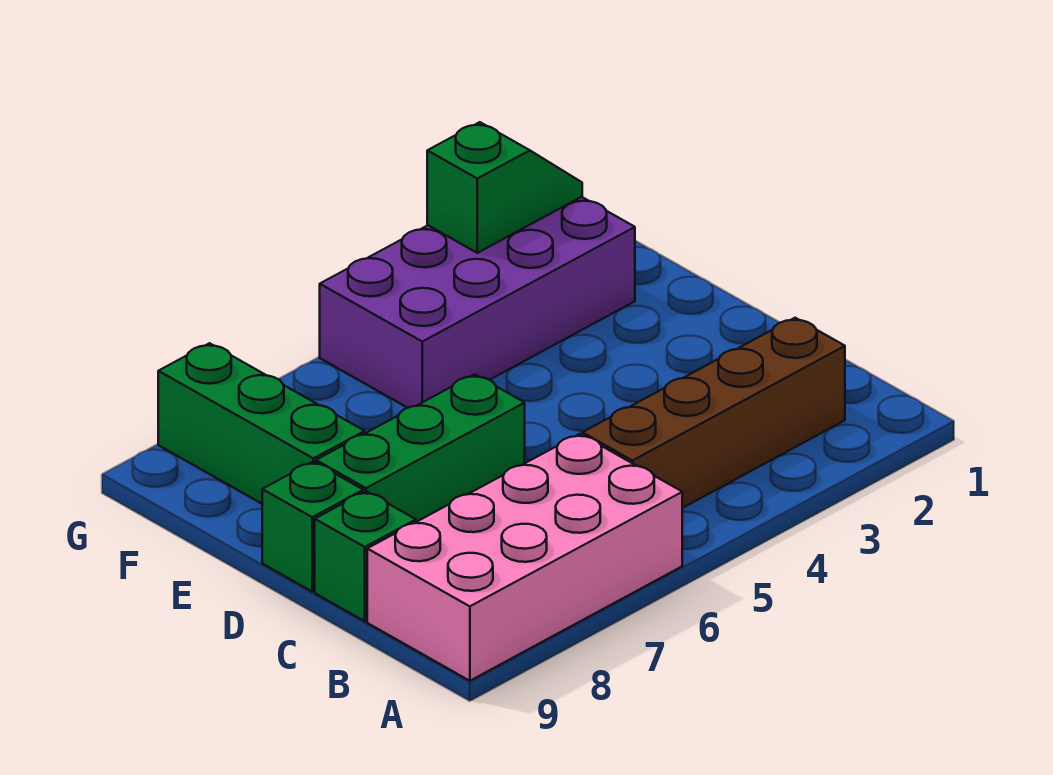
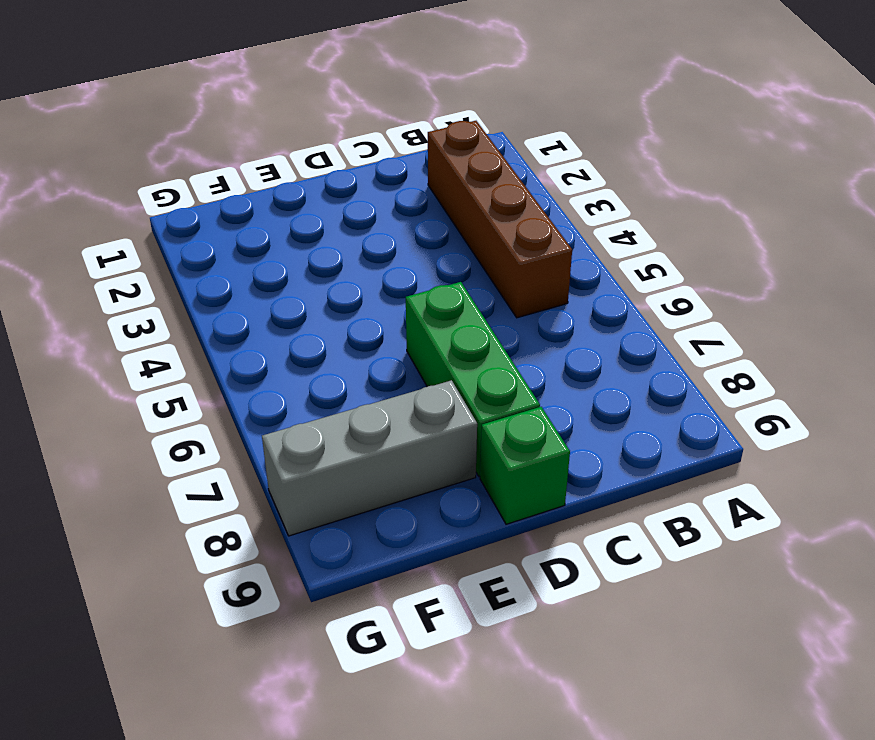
grey 1x3 brick [262,380,477,536] -> green 1x3 brick [158,343,365,504]
none -> pink 2x4 brick [367,434,682,681]
none -> green 1x1 brick [315,491,416,621]

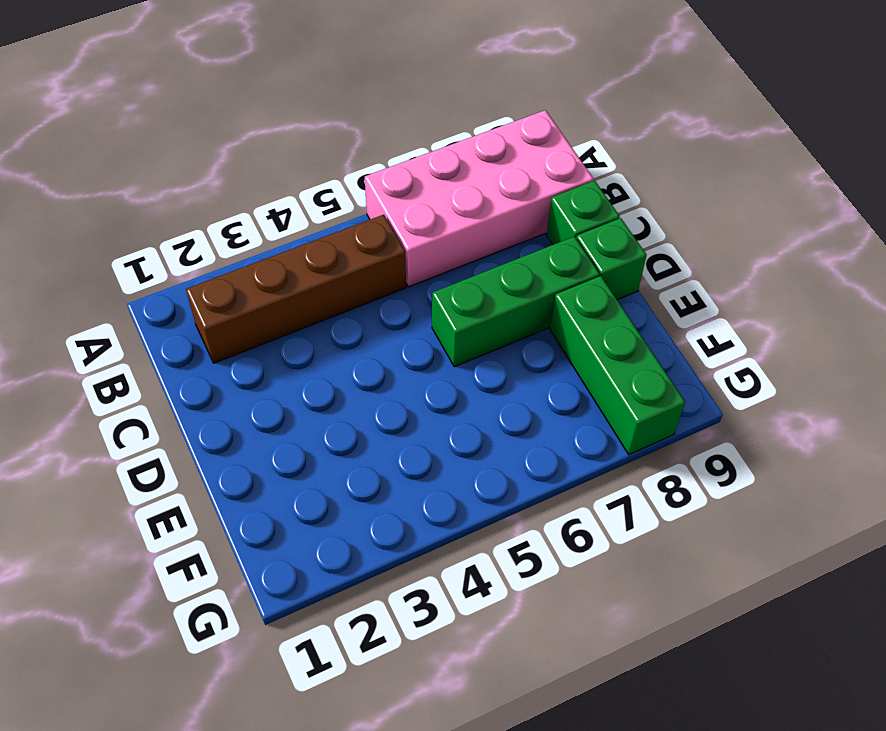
none -> purple 2x4 brick [320,197,635,408]
none -> green 1x2 slope [427,122,582,253]

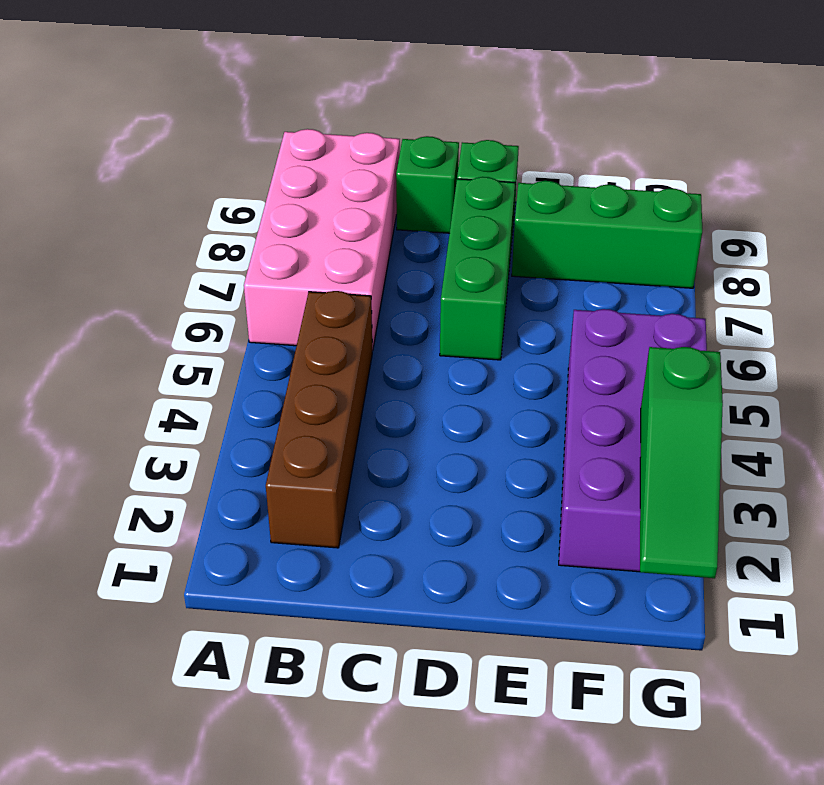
green 1x3 slope [640,347,723,578] -> green 1x2 slope [427,122,582,253]

